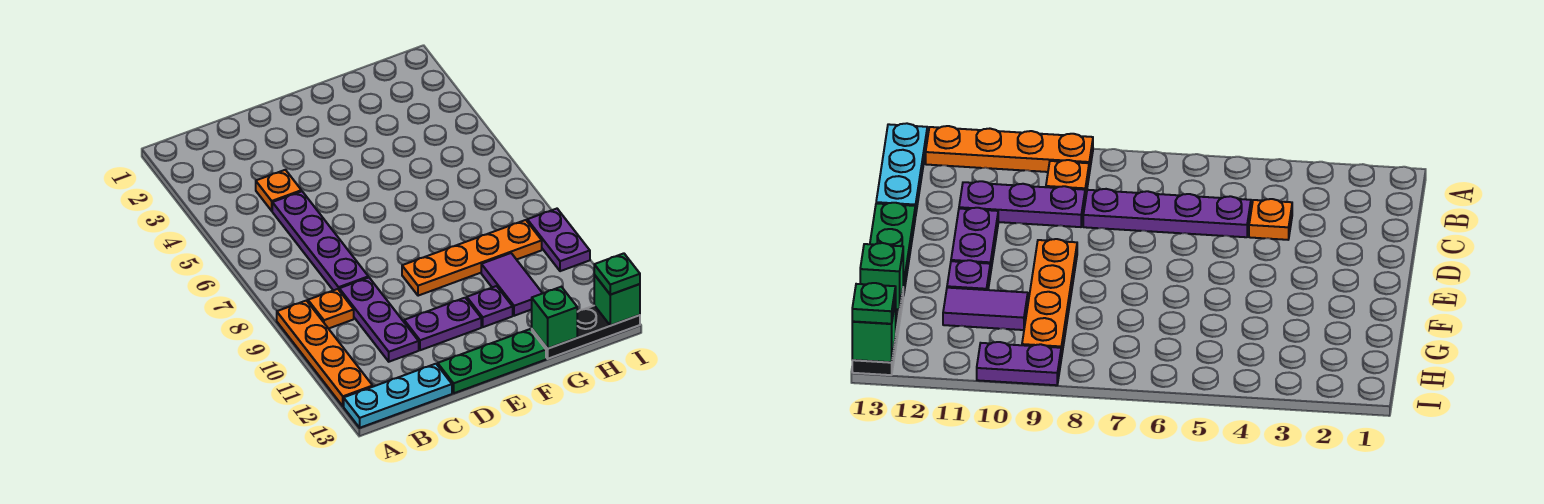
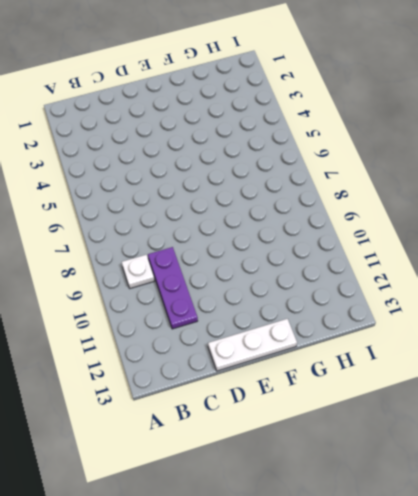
white 1x1 plate [122,255,155,288] -> orange 1x1 plate [308,289,354,329]
white 1x3 plate [208,319,297,371] -> green 1x3 plate [438,329,546,393]
none -> orange 1x4 plate [277,301,373,406]
none -> cyan 1x3 plate [344,364,452,428]
none -> orange 1x1 plate [256,170,301,211]

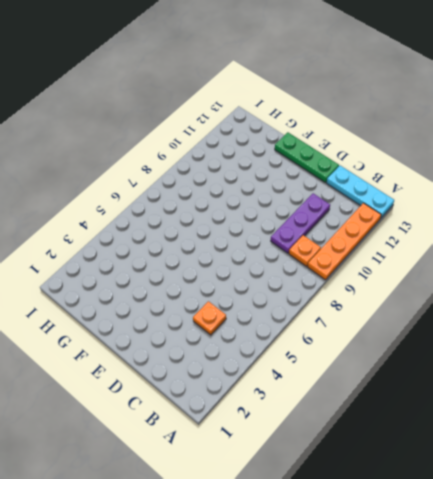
none -> purple 1x4 plate [272,191,368,290]
none -> purple 1x2 plate [404,298,481,350]
none -> orange 1x4 plate [402,220,542,296]

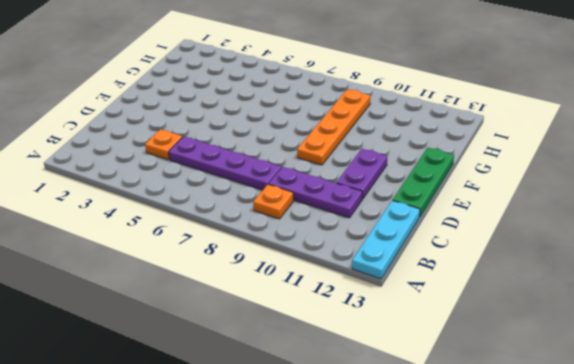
none -> orange 1x4 plate [277,301,373,406]
none -> purple 1x1 plate [467,286,513,327]
none -> purple 1x2 tile [481,253,543,316]

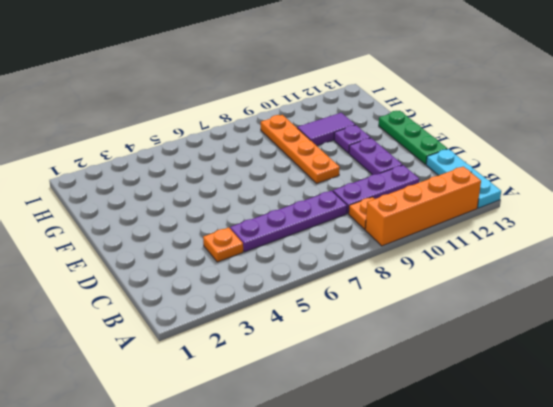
orange 1x4 brick [365,166,481,246] -> orange 1x4 plate [277,301,373,406]
none -> black 1x3 plate [532,306,640,359]
none -> purple 1x2 plate [527,209,590,271]
none -> green 1x1 brick [532,287,577,349]

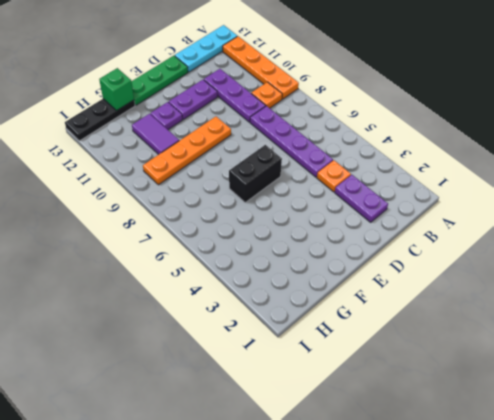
purple 1x2 plate [335,175,388,222] -> purple 1x2 plate moved to [527,209,590,271]
black 1x2 brick [229,145,282,202] -> none
none -> green 1x1 brick [594,275,640,326]
none -> green 1x1 plate [594,253,640,295]

